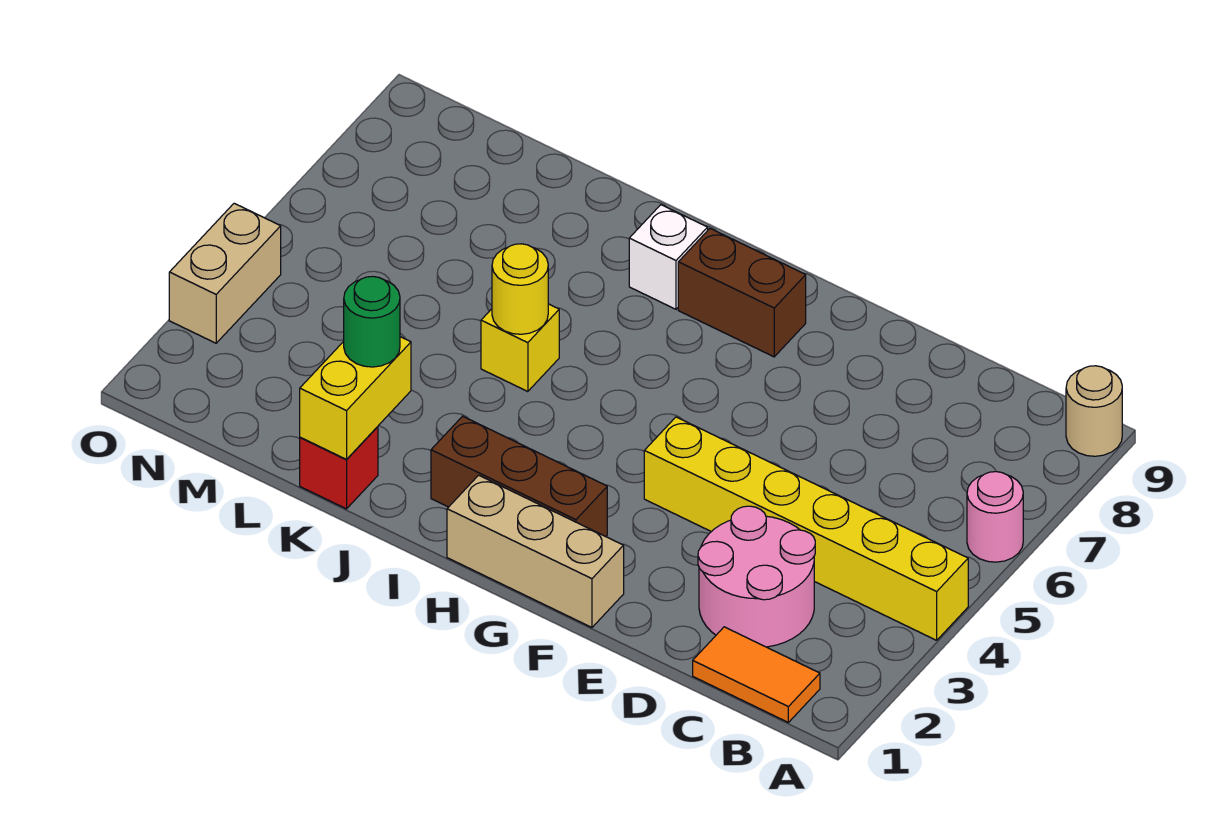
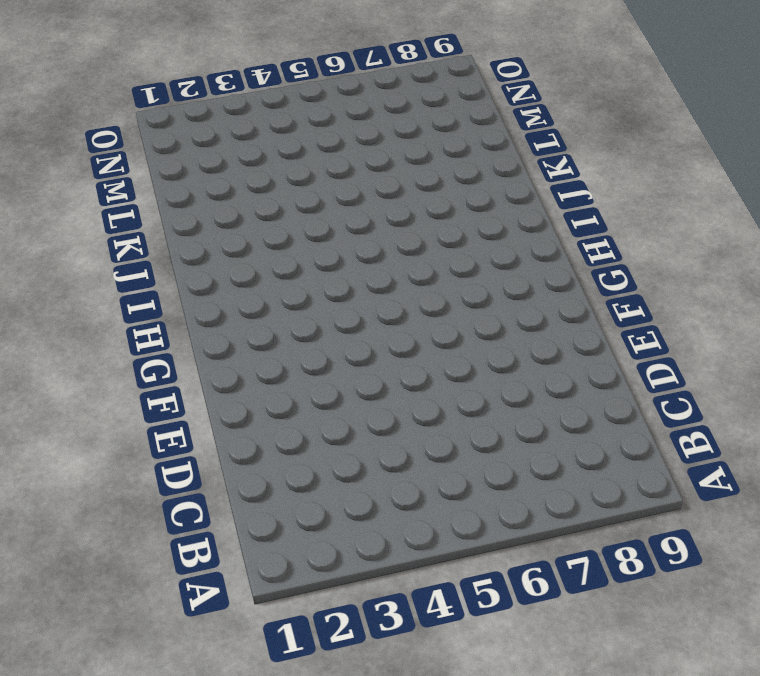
none -> yellow 1x6 brick [644,417,968,640]
none -> pink 1x1 round brick [967,472,1023,562]
none -> tan 1x1 round brick [1066,366,1122,456]

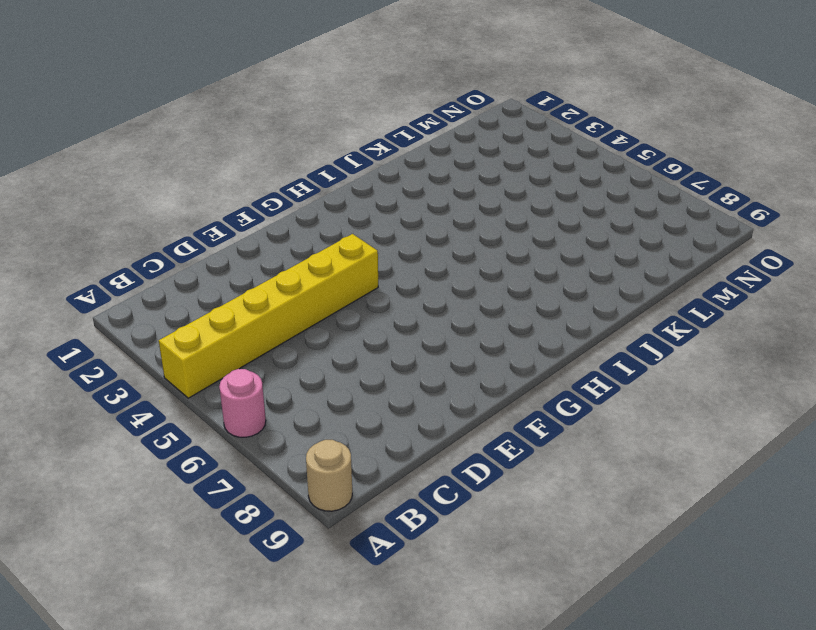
none -> orange 1x2 tile [693,627,820,722]
none -> pink 2x2 round brick [698,506,815,647]
none -> tan 1x3 brick [447,475,624,627]

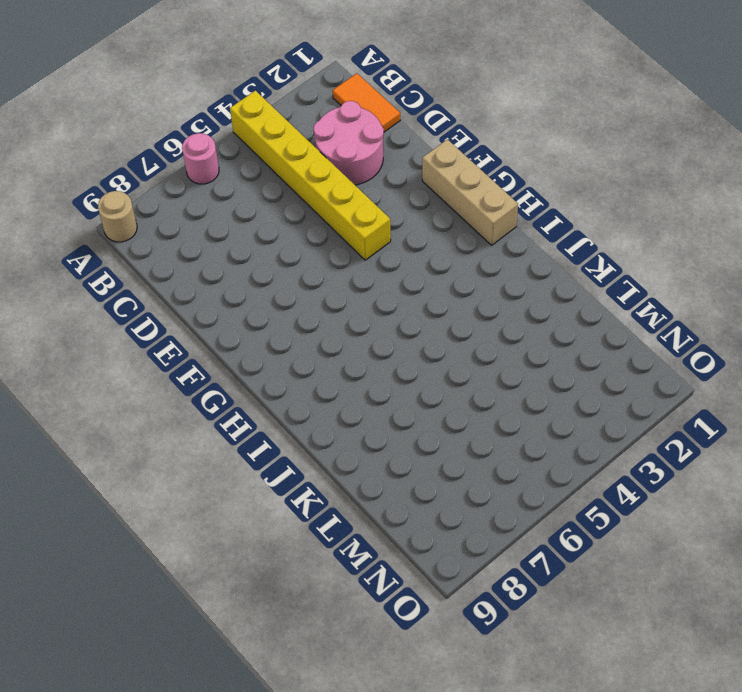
none -> brown 1x3 brick [431,416,607,537]
none -> brown 1x2 brick [678,229,806,357]
none -> white 1x1 brick [629,205,708,309]

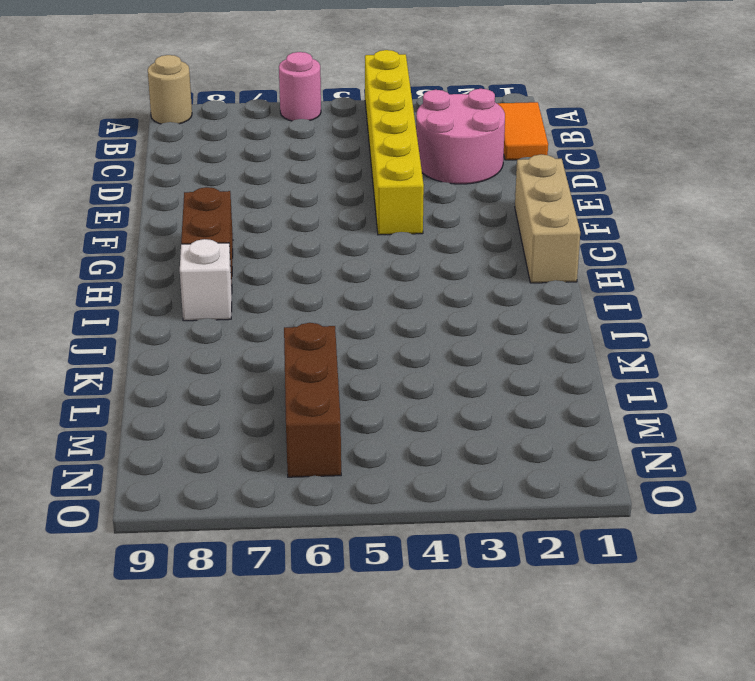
brown 1x3 brick [284,323,341,477] -> brown 1x3 brick moved to [431,416,607,537]
none -> yellow 1x1 brick [481,304,559,392]
none -> red 1x1 brick [300,427,378,509]
none -> tan 1x2 brick [169,203,281,343]

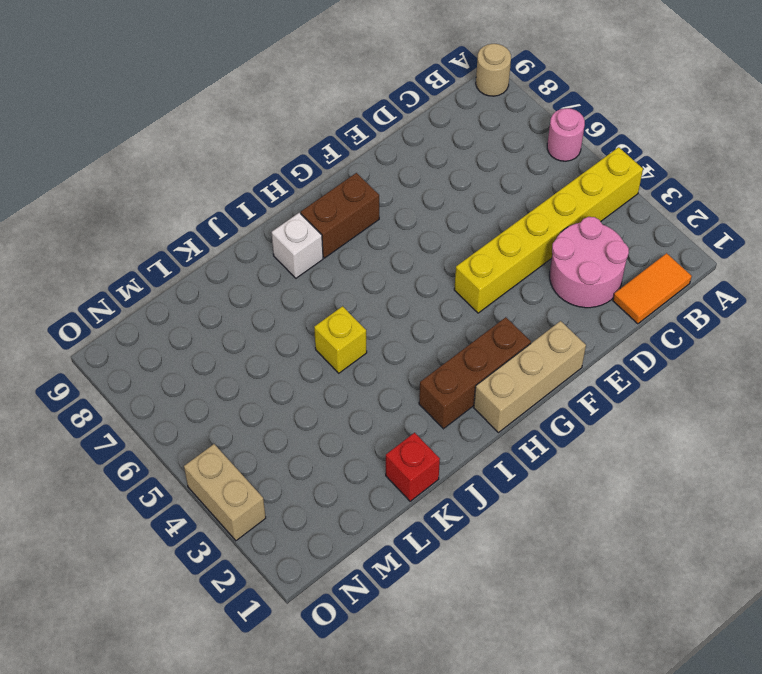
none -> yellow 1x1 round brick [492,244,548,334]
none -> yellow 1x2 brick [300,337,411,459]
none -> green 1x1 round brick [344,277,400,367]

